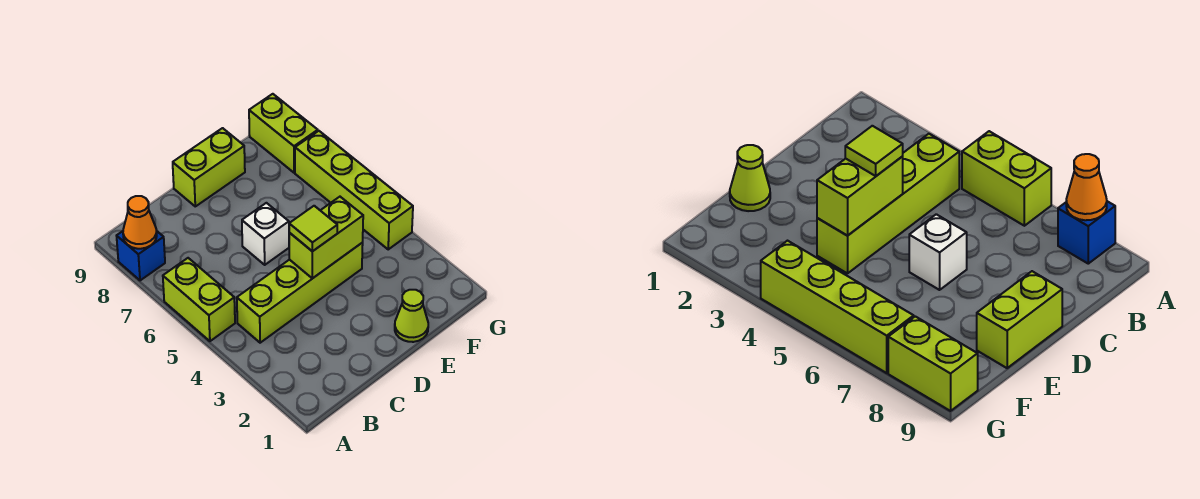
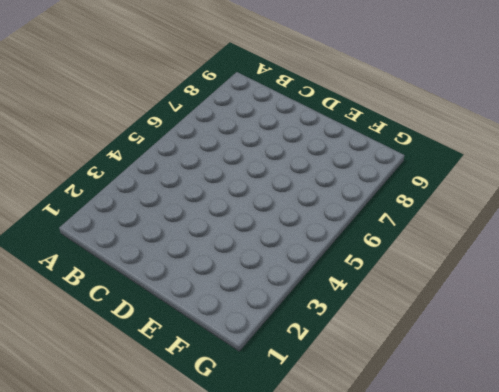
none -> lime 1x2 brick [163,258,235,341]
none -> blue 1x1 brick [117,231,165,280]

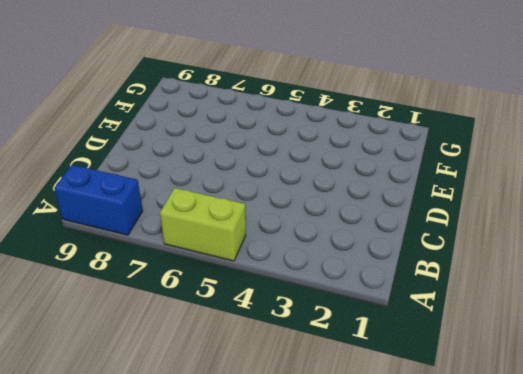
blue 1x2 brick [54,165,143,235] -> blue 1x1 brick [117,231,165,280]
none -> lime 1x4 brick [237,243,363,343]
none -> white 1x1 brick [242,203,289,265]

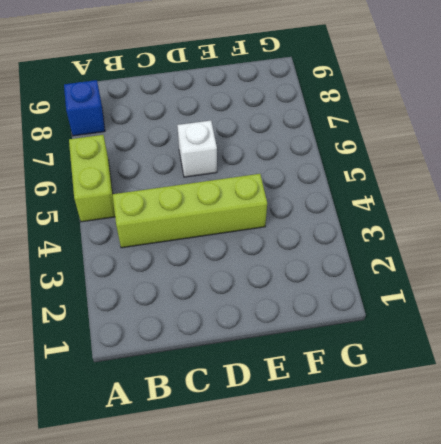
none -> lime 1x2 brick [173,128,245,206]
none -> lime 1x1 cone [395,290,428,342]

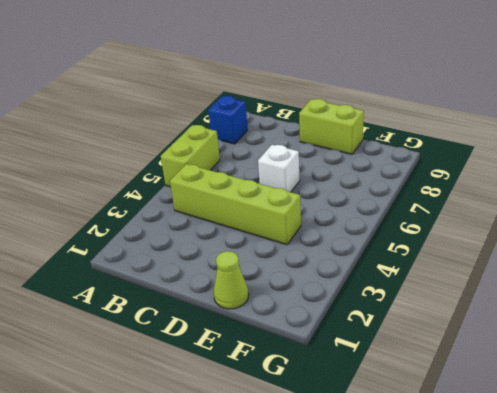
none -> lime 1x4 brick [295,131,413,249]
none -> lime 1x2 brick [249,94,318,173]

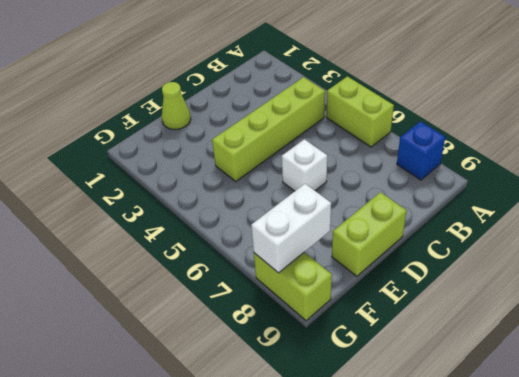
white 1x2 brick [251,184,331,273] -> none
none -> lime 1x4 brick [295,131,413,249]
none -> orange 1x1 cone [123,196,157,249]

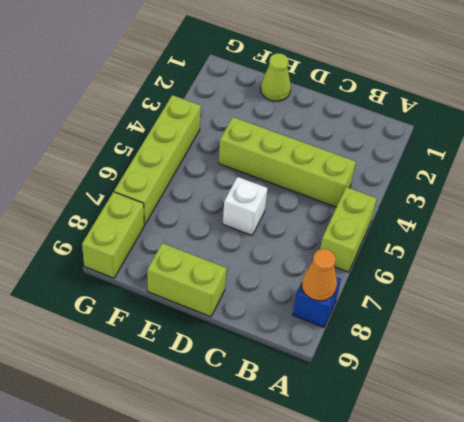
none -> lime 1x2 brick [289,197,363,278]
none -> lime 1x1 tile [289,206,337,251]

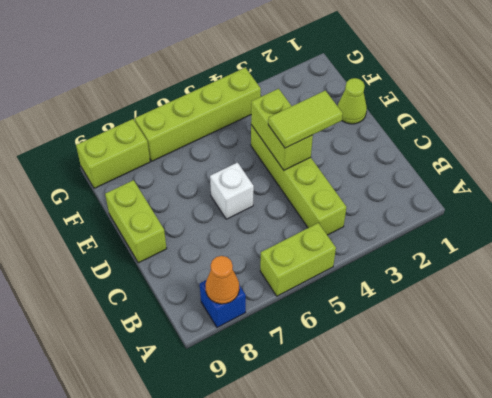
lime 1x2 tile [268,90,343,148] -> lime 1x1 tile [289,206,337,251]

